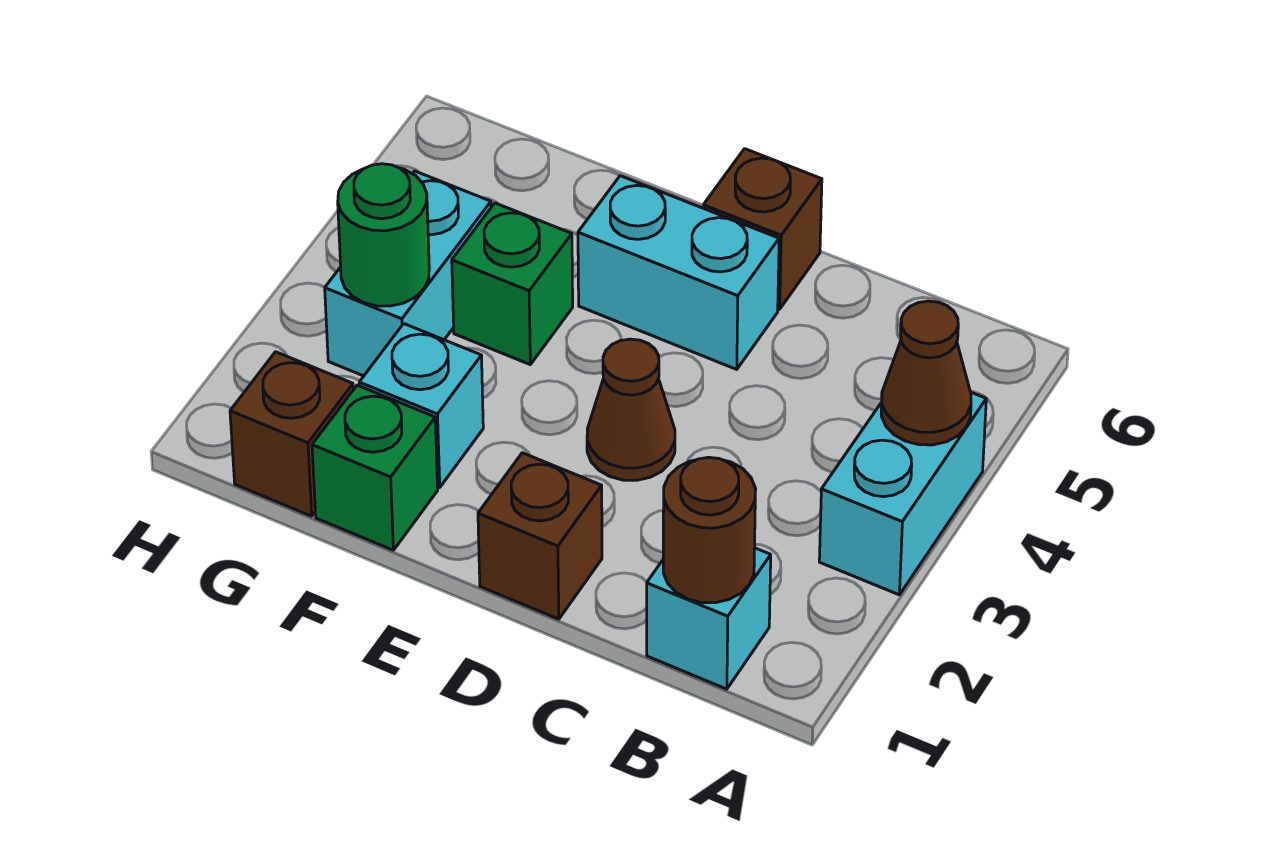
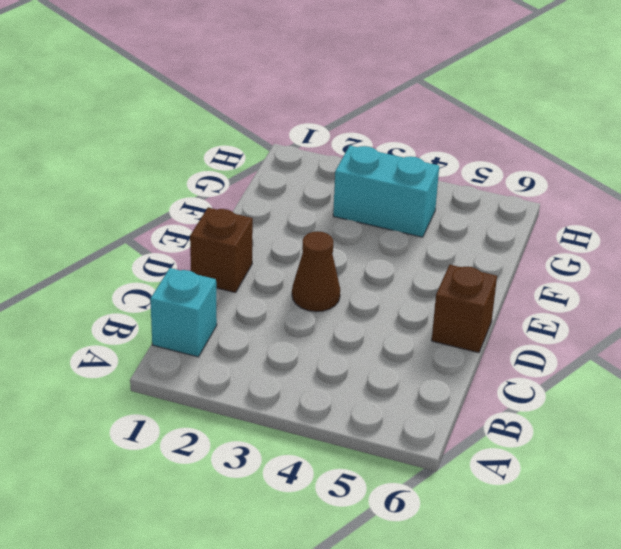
none -> cyan 1x2 brick [819,392,986,595]
none -> cyan 1x2 brick [578,176,779,369]
none -> green 1x1 brick [312,385,438,550]

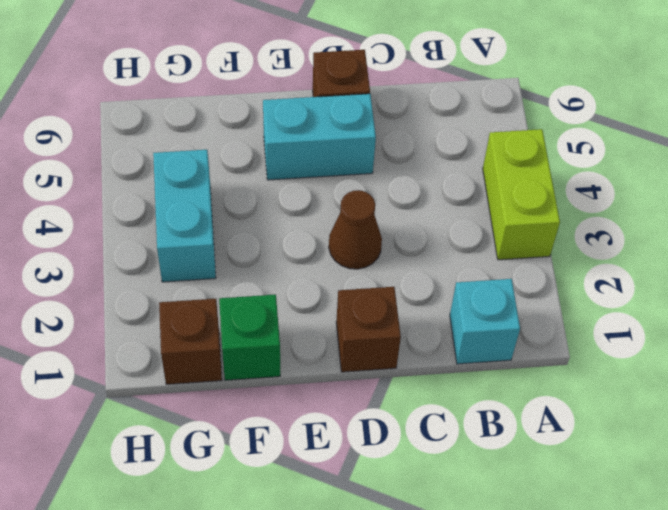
lime 1x2 brick [483,129,560,260] -> cyan 1x2 brick [819,392,986,595]
none -> cyan 1x1 brick [359,324,483,487]
none -> green 1x1 brick [452,203,573,364]
none -> brown 1x1 cone [881,301,971,445]

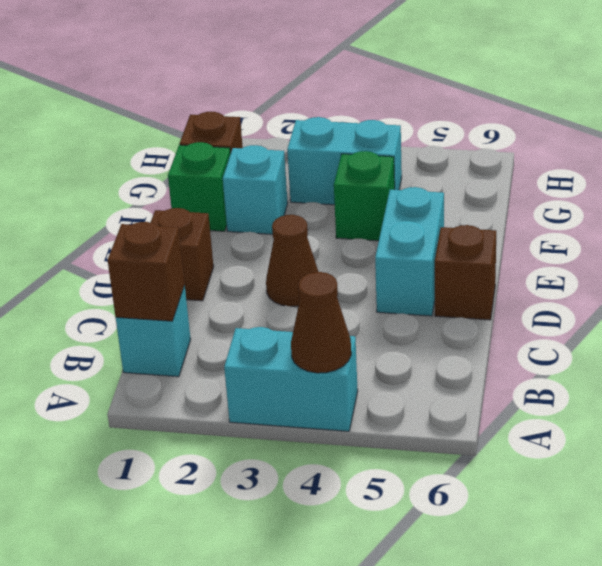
brown 1x1 brick [108,222,185,321] -> brown 1x1 round brick [663,457,756,603]
none -> green 1x1 round brick [338,164,429,306]

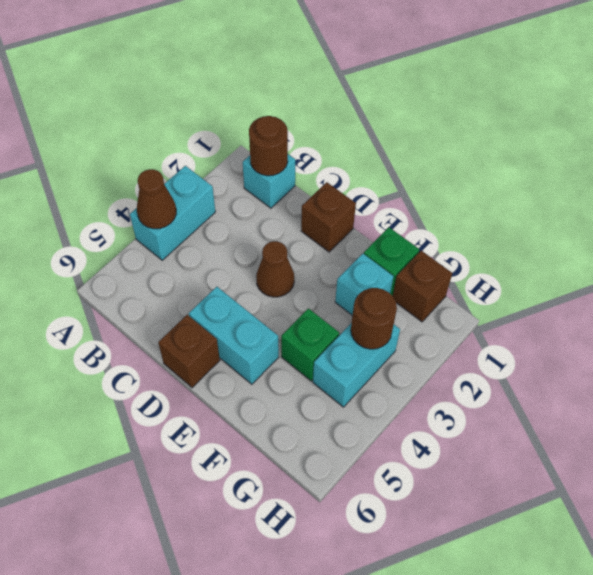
brown 1x1 round brick [351,288,397,349] -> green 1x1 round brick [338,164,429,306]

